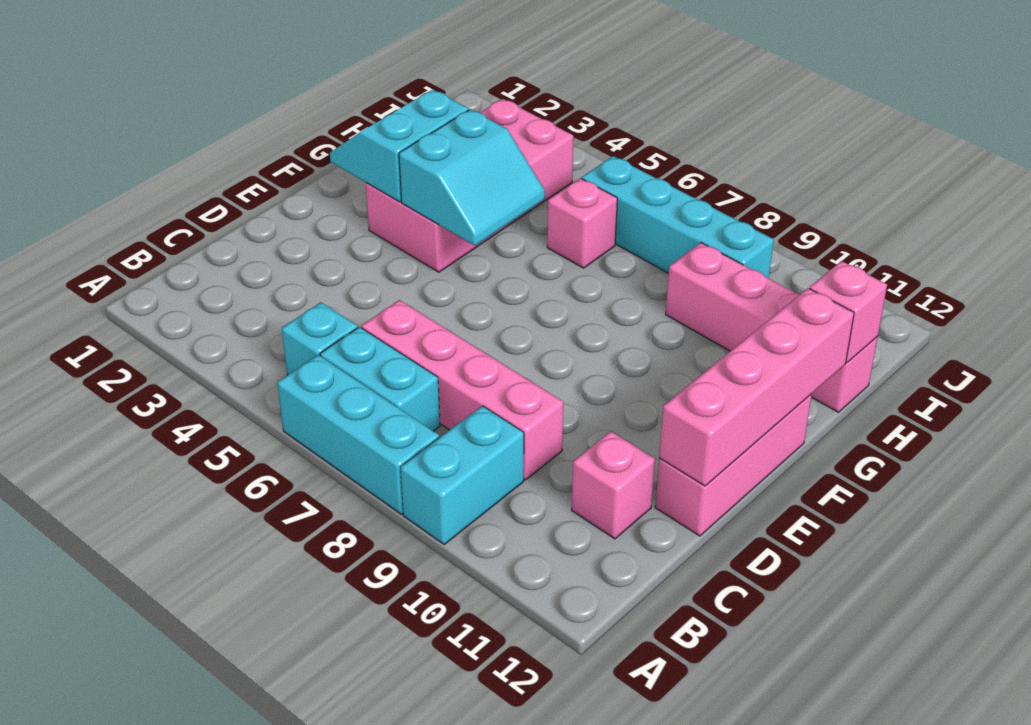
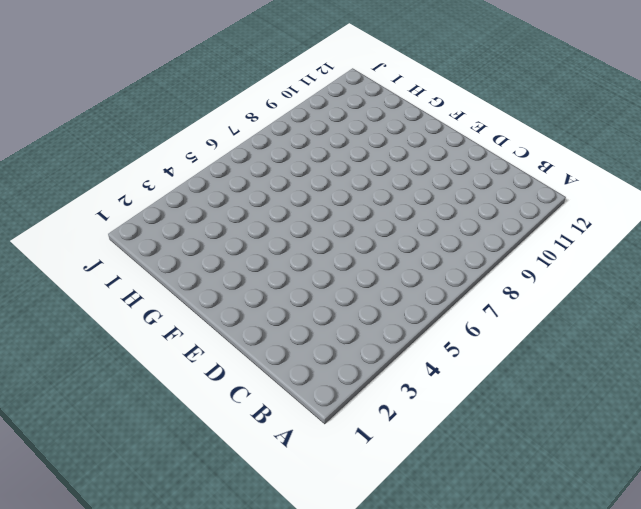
none -> cyan 1x3 brick [277,355,439,514]
none -> cyan 1x2 brick [401,406,524,544]
none -> cyan 1x1 brick [282,302,358,375]

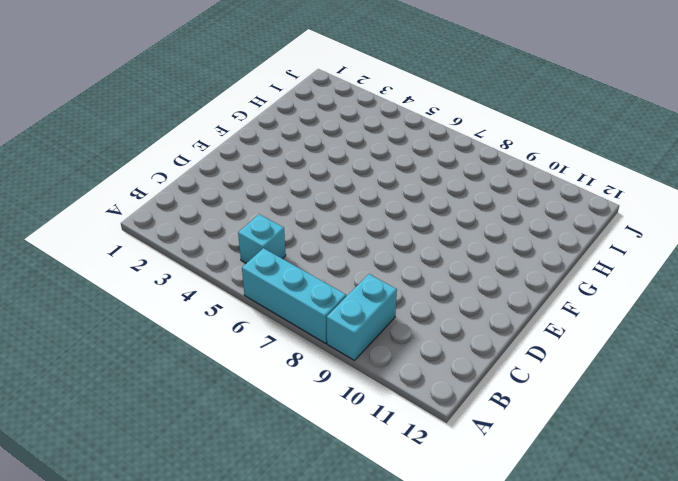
none -> cyan 1x2 brick [320,327,440,431]
none -> pink 1x4 brick [361,300,563,480]
none -> pink 1x1 brick [572,431,655,539]

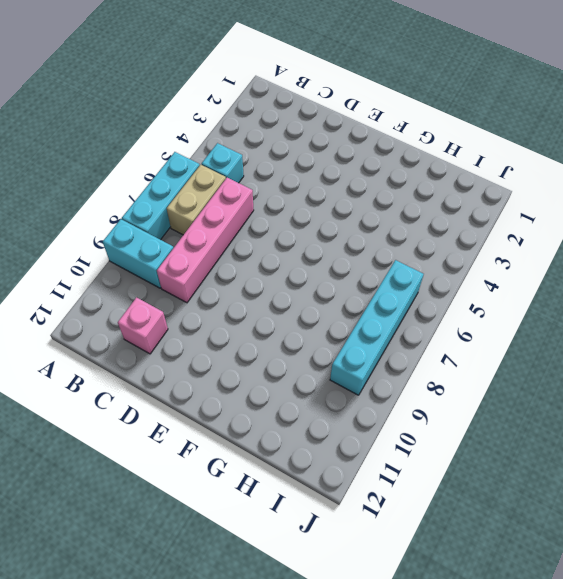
tan 1x2 brick [167,165,226,235] -> cyan 1x2 brick [320,327,440,431]
none -> pink 1x3 brick [655,394,812,536]
none -> pink 2x4 brick [366,99,573,272]
none -> pink 1x1 brick [547,178,617,268]

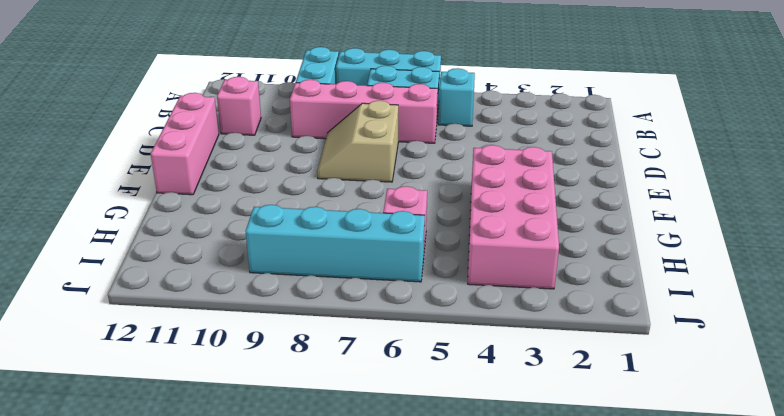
tan 2x2 slope [317,101,398,182] -> none
none -> pink 1x4 brick [666,243,878,412]
none -> pink 1x4 brick [659,288,854,486]
none -> cyan 2x2 slope [330,89,469,202]

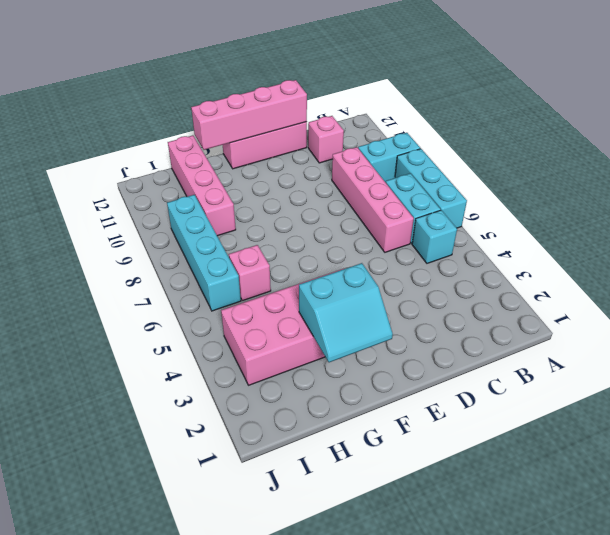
none -> cyan 2x2 slope [399,109,545,246]
none -> pink 1x1 brick [809,261,887,363]

